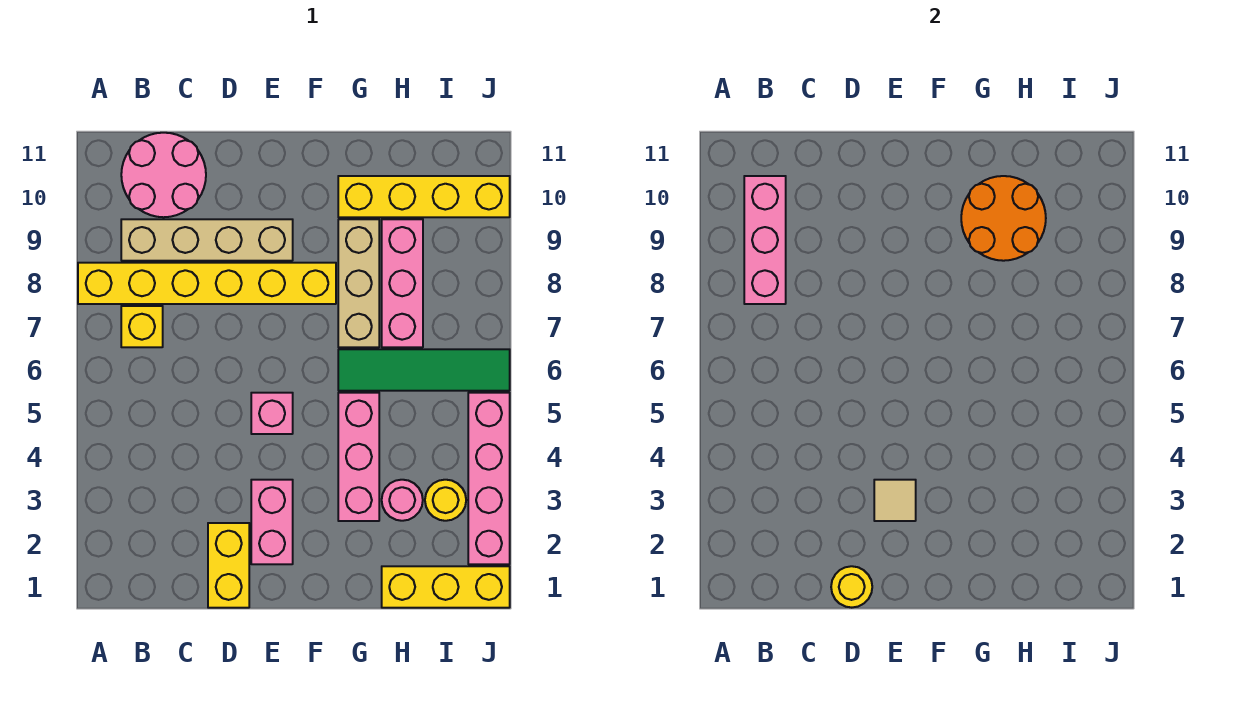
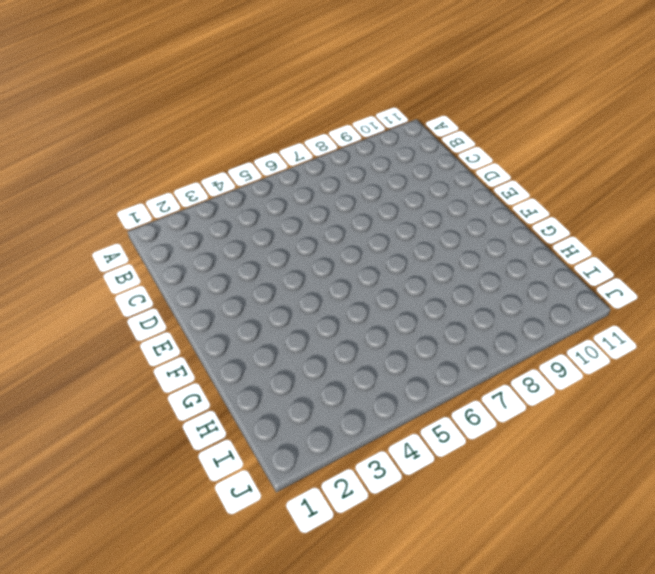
none -> yellow 1x6 brick [78,263,336,304]
none -> yellow 1x1 brick [121,306,163,347]
none -> tan 1x4 brick [121,219,293,261]

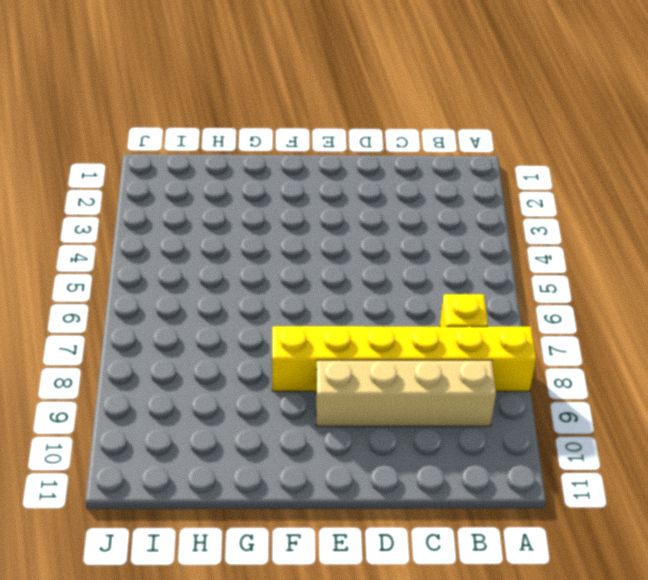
none -> pink 2x2 round brick [121,133,206,217]
none -> yellow 1x2 brick [208,523,249,608]
none -> pink 1x2 brick [251,480,293,564]

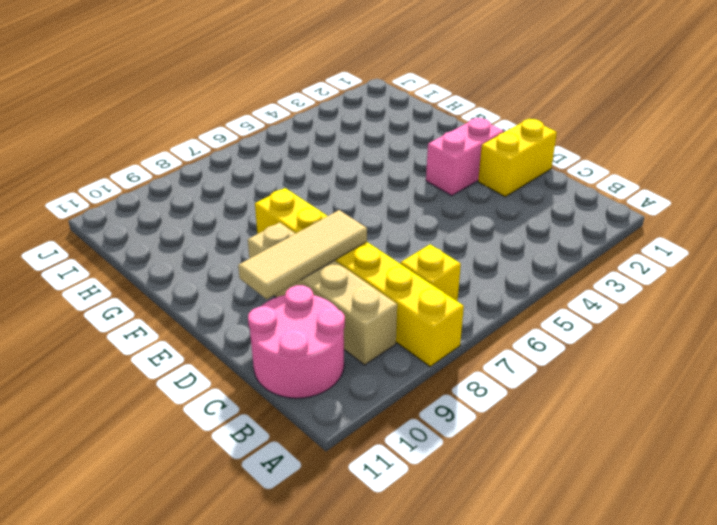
tan 1x3 tile [238,210,367,299] -> none
none -> pink 1x1 brick [251,393,293,434]
none -> pink 1x3 brick [338,393,379,521]
none -> green 1x4 tile [338,349,510,391]

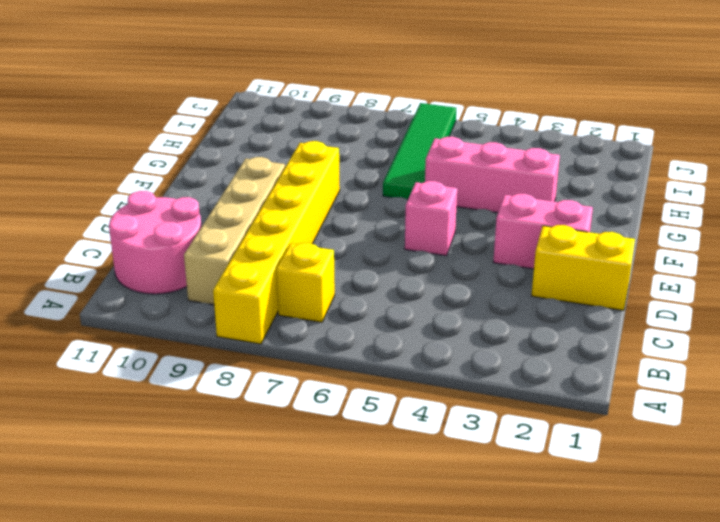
none -> tan 1x3 brick [338,219,379,347]
none -> yellow 1x4 brick [338,176,510,217]
none -> yellow 1x3 brick [382,566,510,608]

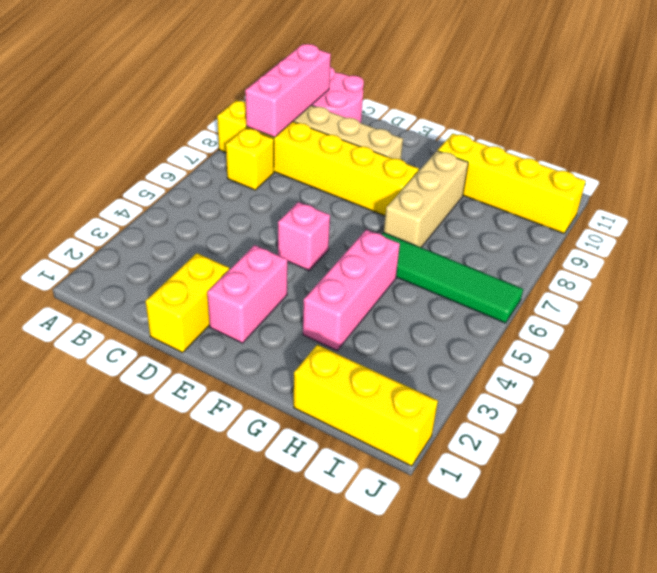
none -> pink 1x1 round brick [382,480,423,521]
none -> pink 1x3 brick [382,219,423,347]
none -> yellow 1x1 round brick [425,480,466,521]

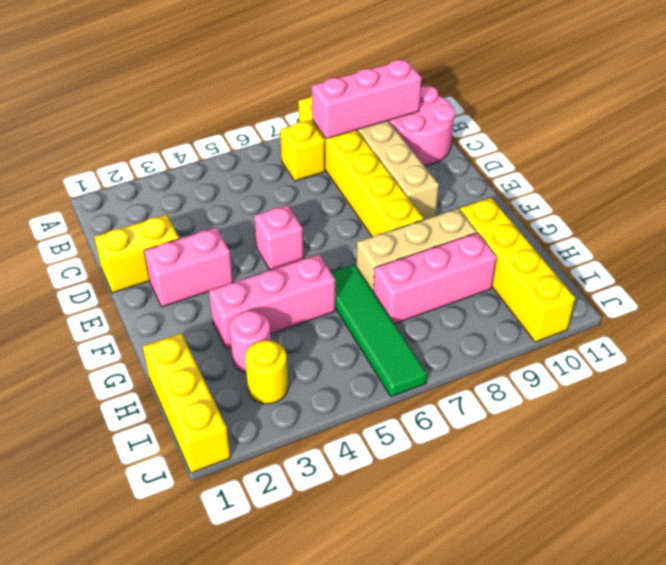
none -> pink 1x4 brick [468,393,510,564]
none -> yellow 1x1 round brick [831,566,872,608]
none -> tan 1x1 tile [874,480,916,521]

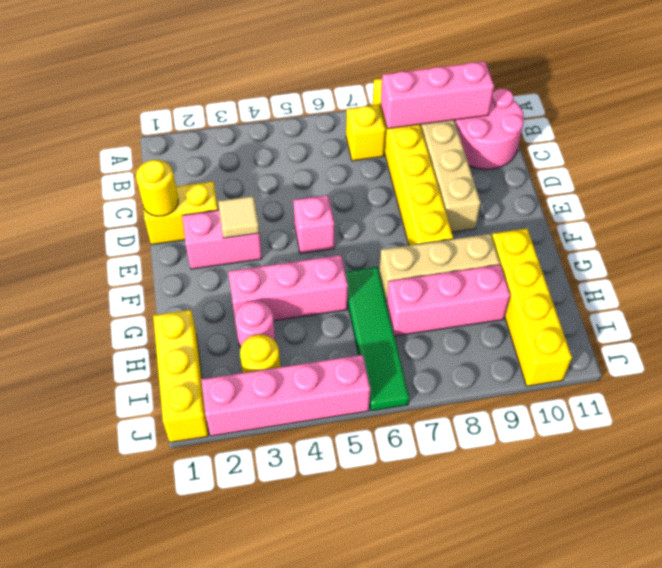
none -> orange 2x2 round brick [961,176,1046,261]

